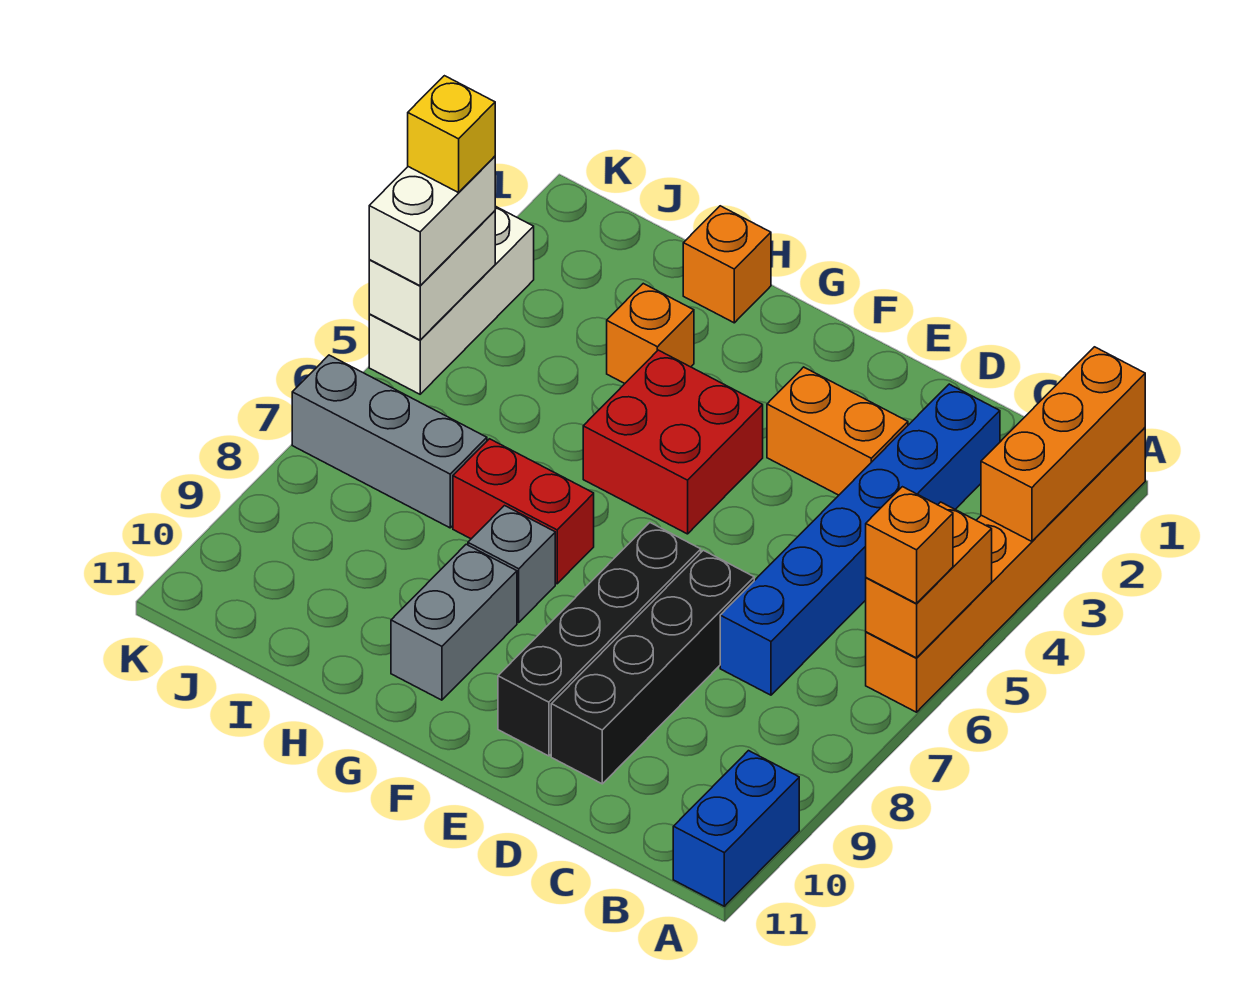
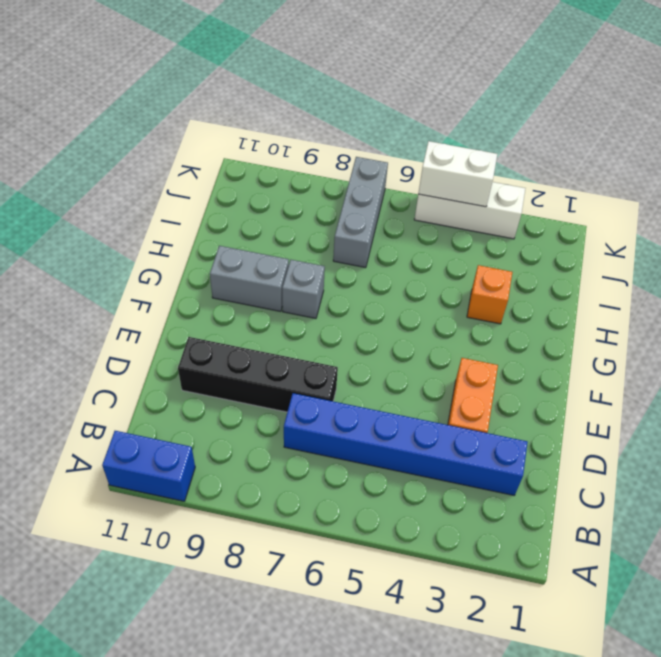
none -> orange 1x6 brick [866,428,1145,712]
none -> black 1x4 brick [498,523,701,756]
none -> red 2x2 brick [583,350,763,534]

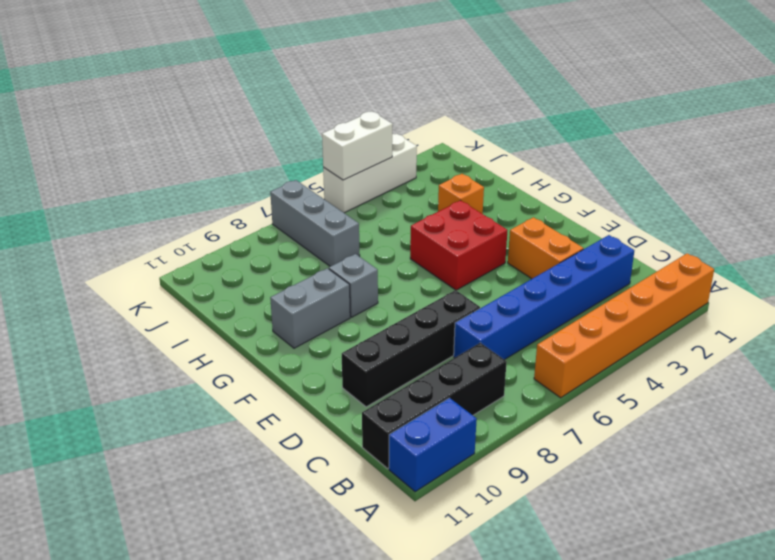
black 1x4 brick [362,343,507,468] -> black 1x4 brick moved to [498,523,701,756]
none -> red 1x2 brick [453,439,594,584]
none -> orange 1x1 brick [683,206,771,323]
none -> orange 1x3 brick [981,347,1145,541]

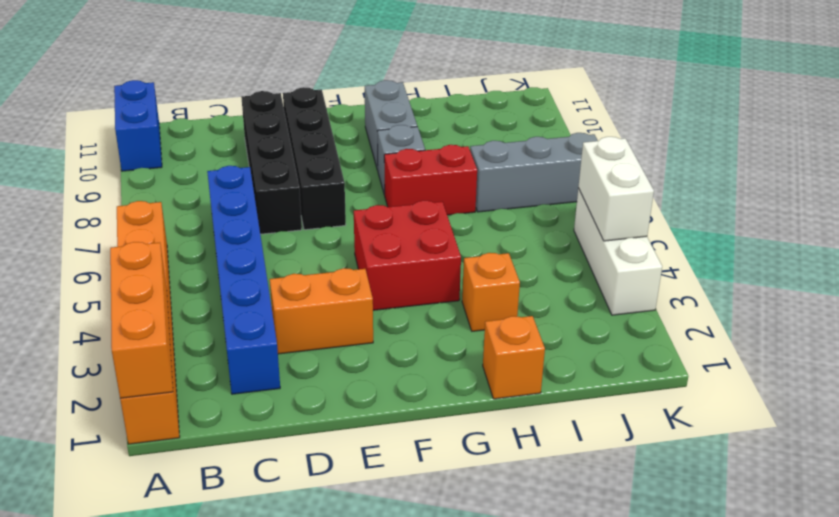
none -> orange 1x2 brick [866,502,992,658]
none -> orange 1x1 brick [866,487,953,604]
none -> white 1x2 brick [369,156,495,286]

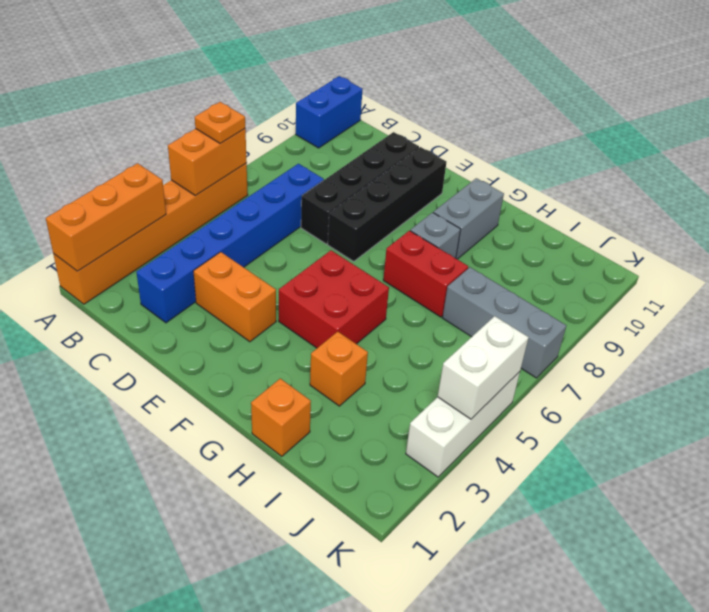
orange 1x1 plate [195,102,245,143] -> orange 1x1 brick [866,487,953,604]
none -> white 1x2 brick [369,156,495,286]
none -> yellow 1x1 brick [408,76,495,193]

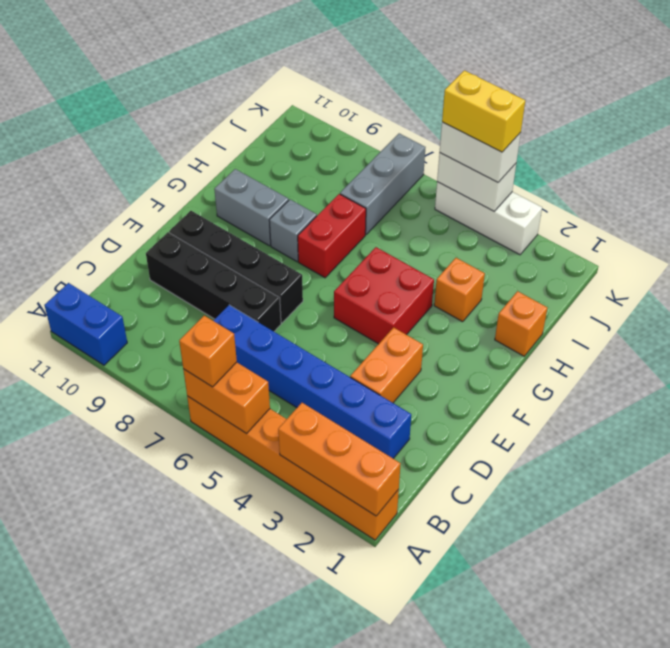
yellow 1x2 brick [442,70,525,152] -> yellow 1x1 brick [408,76,495,193]

